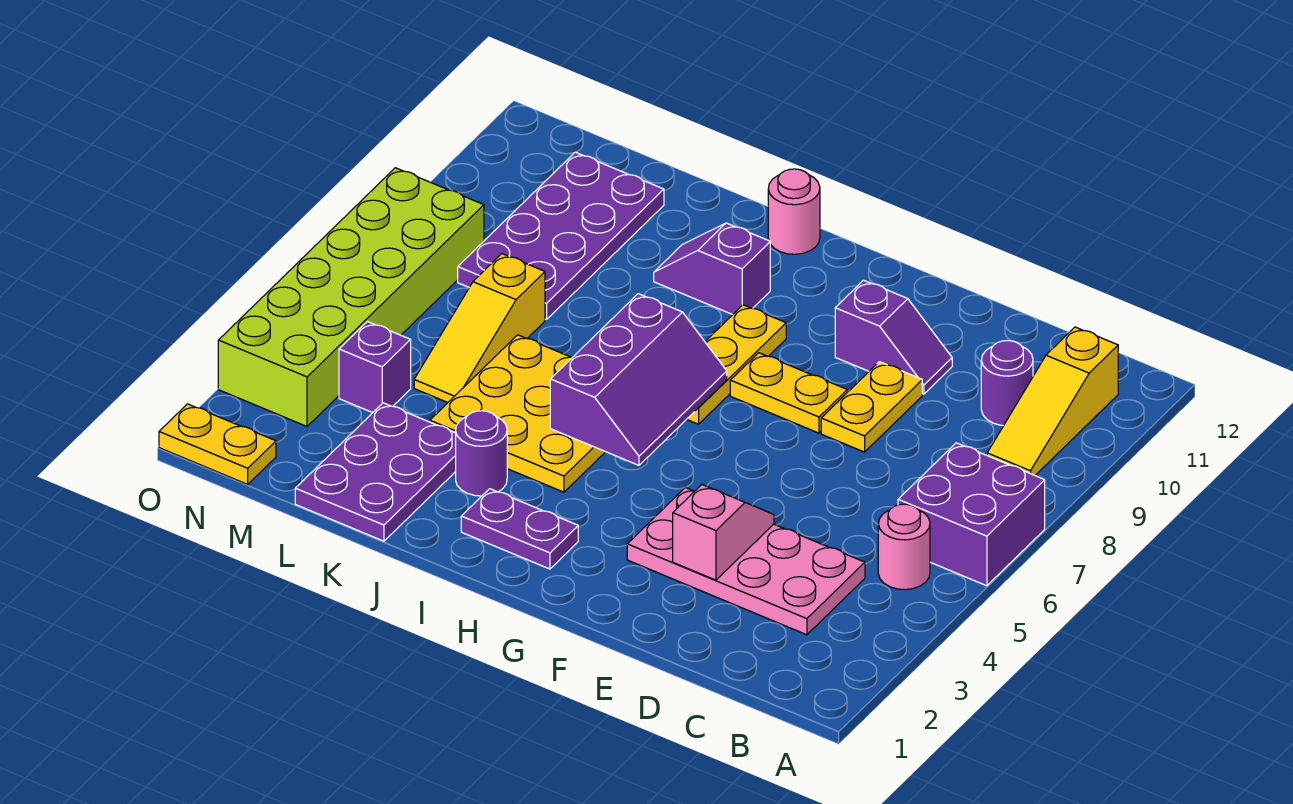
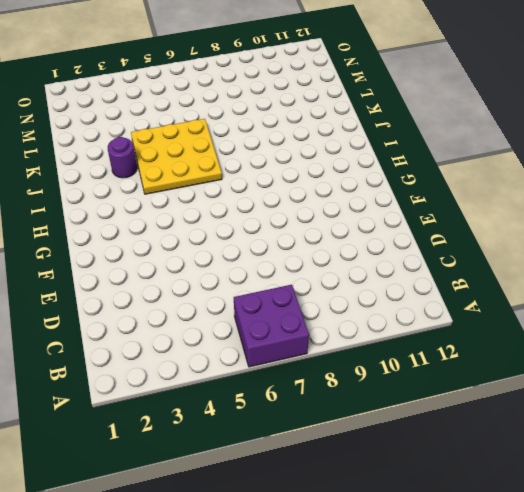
none -> pink 1x1 round brick [878,504,930,590]
none -> yellow 1x3 slope [987,327,1118,475]
none -> pink 2x4 plate [627,487,865,635]

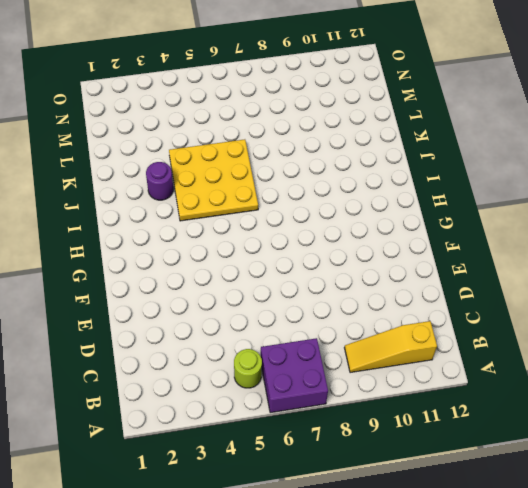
lime 1x1 round brick [234,349,262,388] -> pink 1x1 round brick [878,504,930,590]
none -> pink 2x4 plate [627,487,865,635]
none -> purple 1x1 round brick [981,341,1033,426]
none -> yellow 1x2 plate [821,362,922,452]

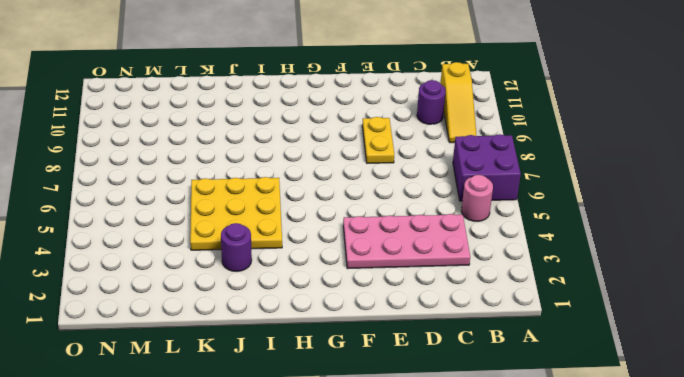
none -> purple 1x2 slope [835,280,952,394]
none -> yellow 1x2 plate [730,353,847,433]
none -> purple 1x2 plate [461,489,578,569]

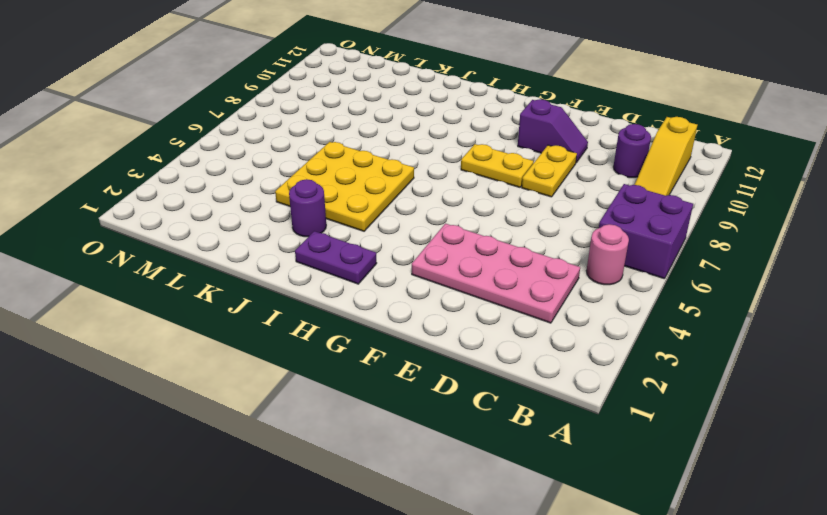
none -> yellow 1x3 plate [687,305,786,424]
none -> purple 1x2 slope [654,223,770,315]
none -> pink 1x1 round brick [768,169,820,254]

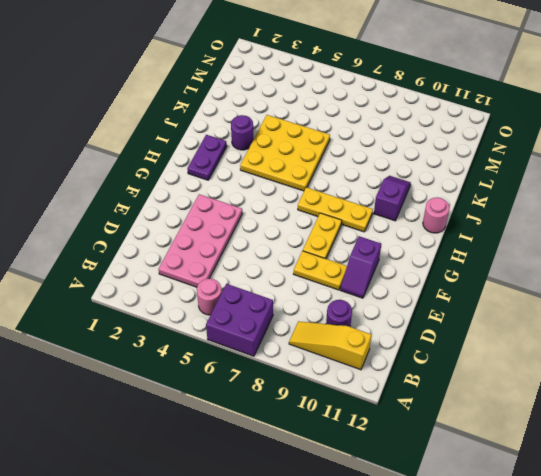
none -> purple 2x3 plate [295,403,456,541]
none -> yellow 1x3 slope [414,254,545,403]
none -> purple 2x4 plate [458,152,664,320]

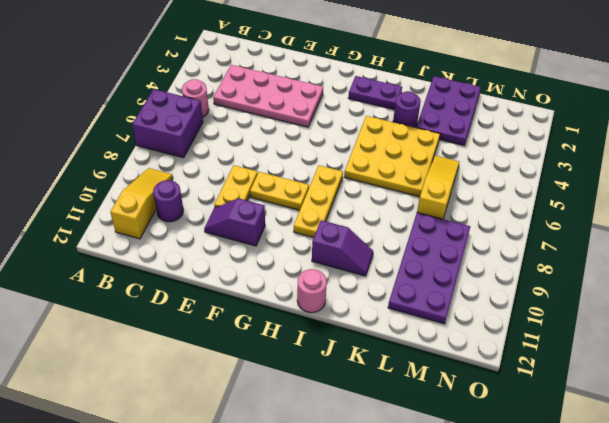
none -> purple 1x1 brick [339,322,411,413]
none -> yellow 1x2 plate [159,404,276,484]
none -> lime 2x6 brick [218,168,484,426]

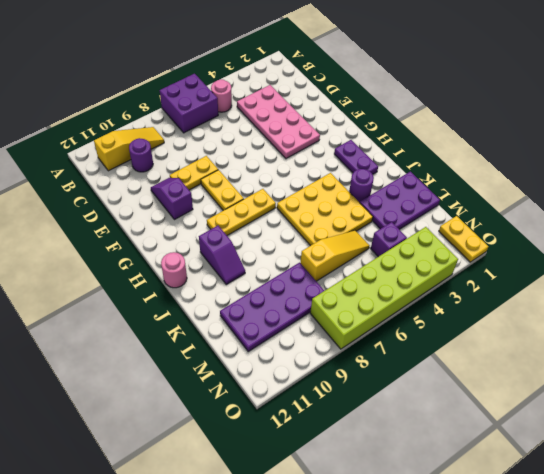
none -> pink 1x2 slope [673,485,774,580]
none -> purple 2x3 slope [550,294,727,465]

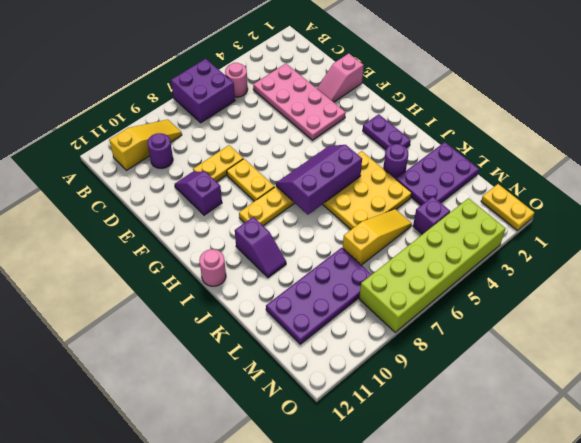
pink 1x2 slope [317,53,364,102] -> pink 1x2 slope moved to [673,485,774,580]

